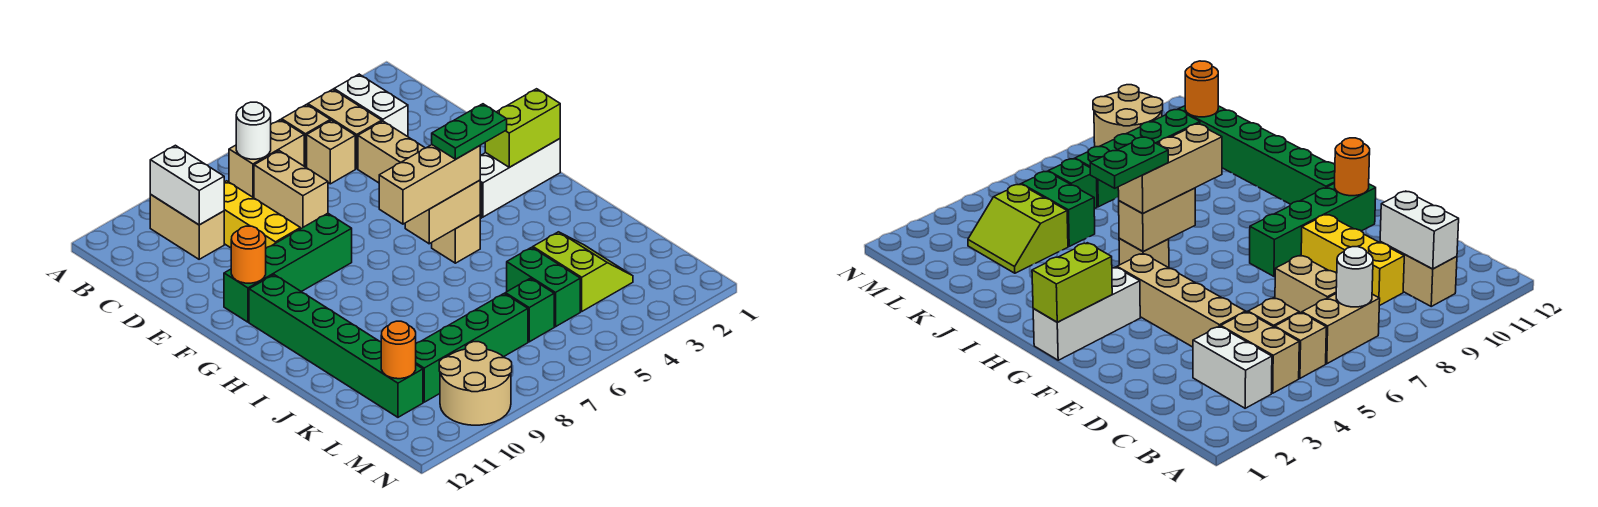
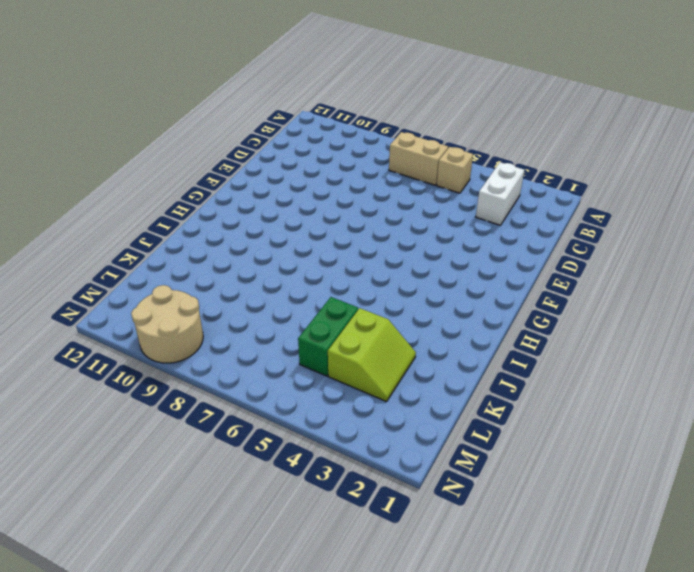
none -> tan 1x2 brick [308,89,382,169]
none -> tan 1x2 brick [150,195,224,259]
none -> tan 1x1 brick [307,120,355,184]

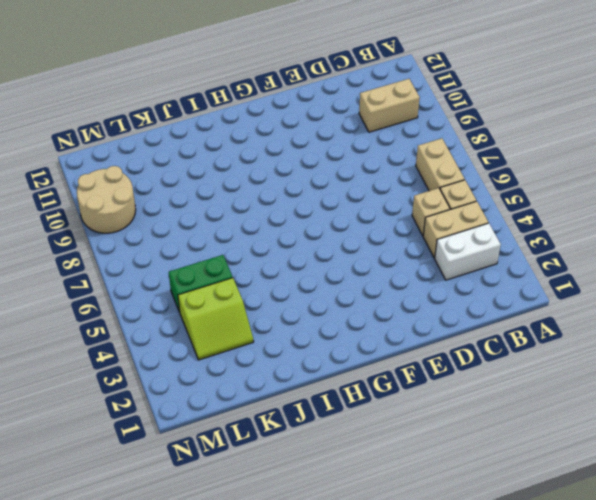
none -> tan 1x2 brick [254,151,328,229]
none -> yellow 1x3 brick [224,181,300,248]
none -> tan 1x4 brick [358,121,482,219]

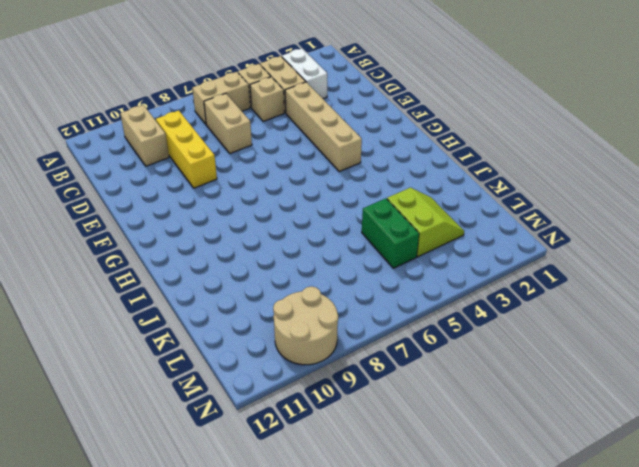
none -> green 1x4 brick [224,213,352,322]
none -> white 1x3 brick [480,139,560,217]
none -> green 1x6 brick [249,275,423,417]

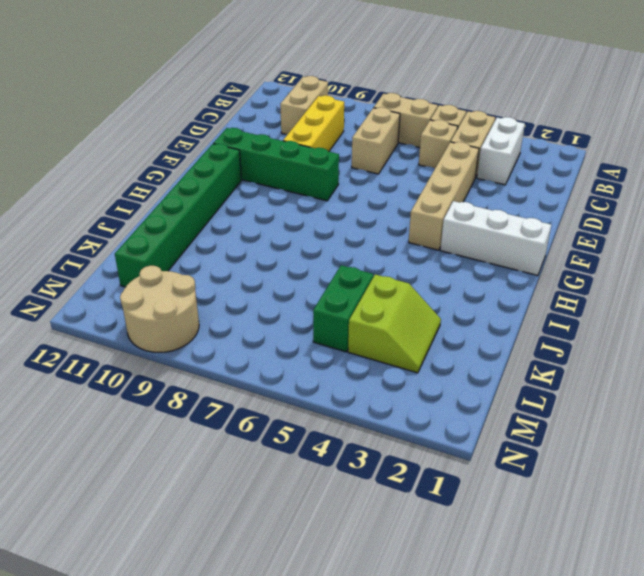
none -> tan 1x1 brick [432,215,480,263]
none -> green 1x1 brick [505,278,554,342]
none -> green 1x4 brick [416,294,528,402]

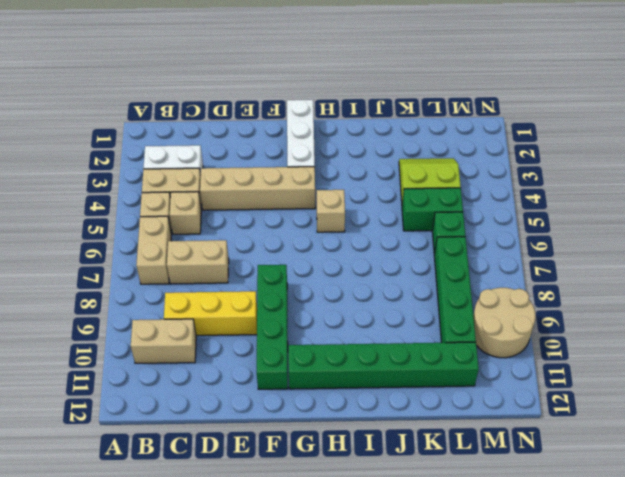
none -> white 1x1 round brick [236,102,271,159]
none -> white 1x2 brick [150,145,224,225]
none -> orange 1x1 round brick [231,226,266,283]

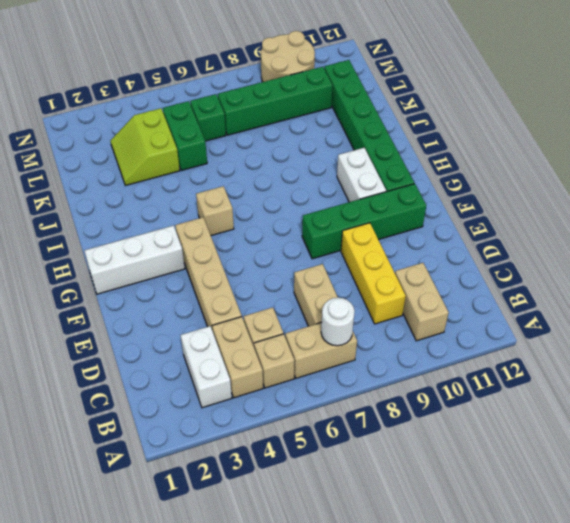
white 1x2 brick [337,148,386,202] -> white 1x2 brick moved to [150,145,224,225]
none -> orange 1x1 round brick [231,226,266,283]
none -> lime 1x2 brick [485,89,560,167]
none -> tan 1x2 brick [405,180,480,244]

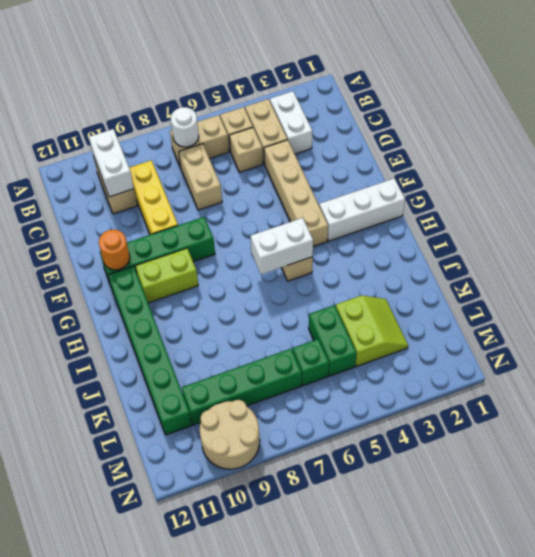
lime 1x2 brick [135,248,198,303] -> lime 1x2 brick moved to [485,89,560,167]
white 1x2 brick [251,218,313,274] -> tan 1x2 brick [405,180,480,244]
none -> orange 1x1 round brick [381,321,416,379]
none -> tan 1x3 brick [379,145,480,224]
none -> green 1x2 plate [432,104,507,159]

